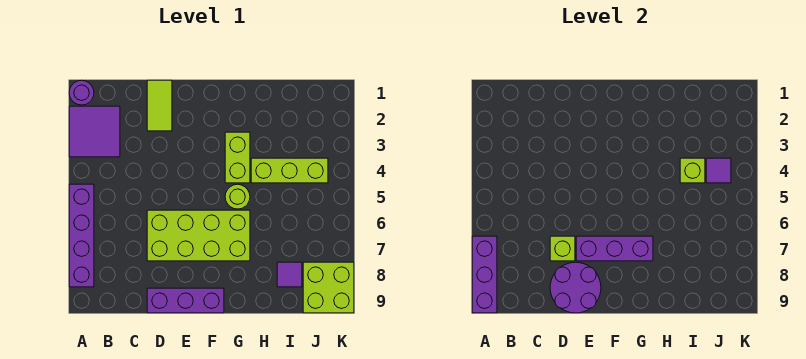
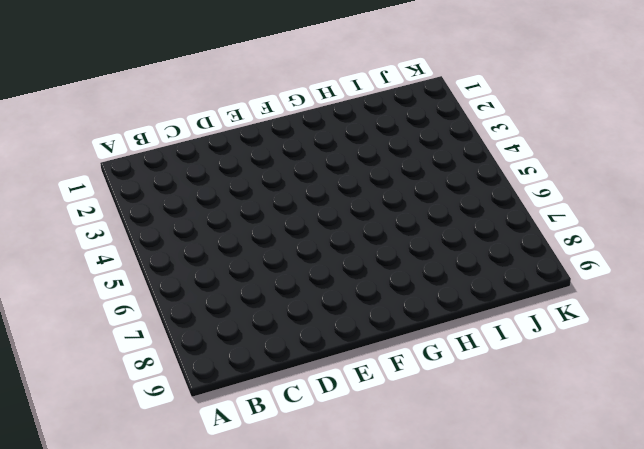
none -> purple 1x1 round brick [69,80,94,105]
none -> purple 2x2 tile [69,106,120,157]
none -> purple 1x4 brick [69,184,94,287]

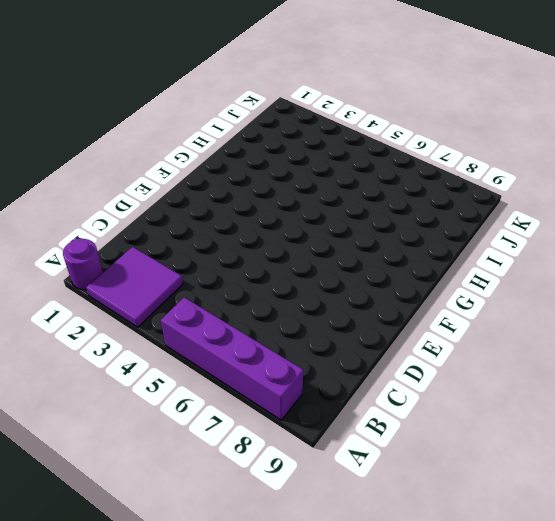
none -> lime 1x2 tile [147,80,172,131]
none -> lime 2x4 brick [147,210,250,261]
none -> purple 1x3 brick [147,288,224,313]

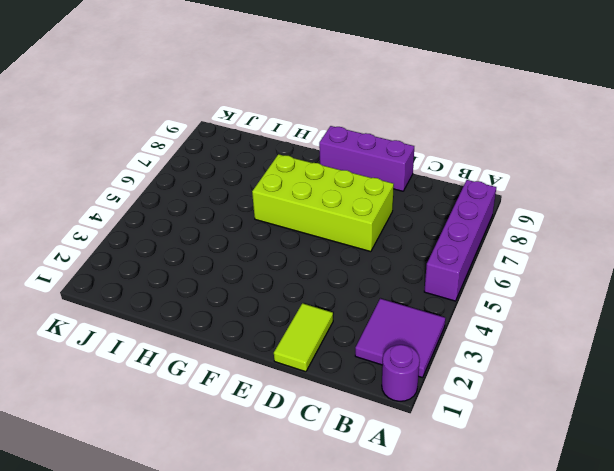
none -> lime 1x2 brick [225,132,250,183]
none -> lime 1x1 round brick [225,184,250,209]
none -> lime 1x3 brick [251,158,328,183]

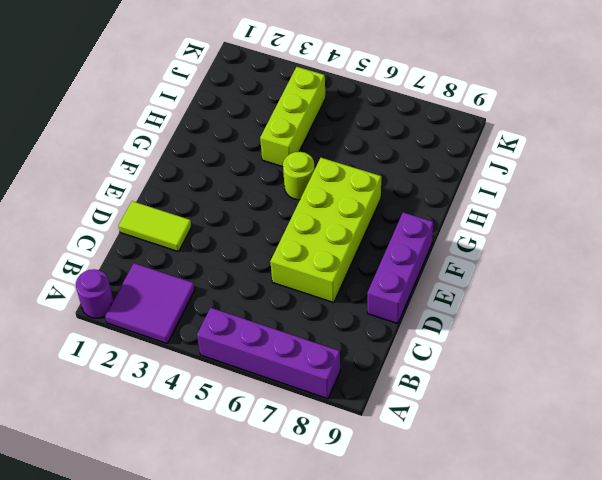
none -> lime 1x2 brick [225,132,250,183]
none -> purple 1x1 tile [277,262,302,287]
none -> lime 2x2 brick [303,262,354,313]

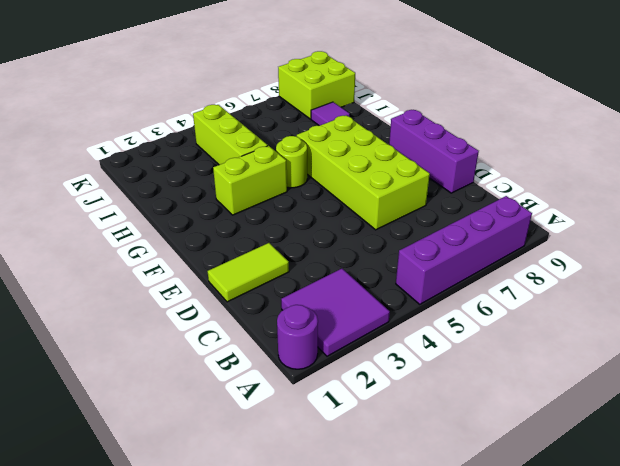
none -> purple 1x3 brick [472,236,497,313]
none -> lime 1x1 brick [550,236,575,261]
none -> purple 2x2 round brick [550,262,601,313]

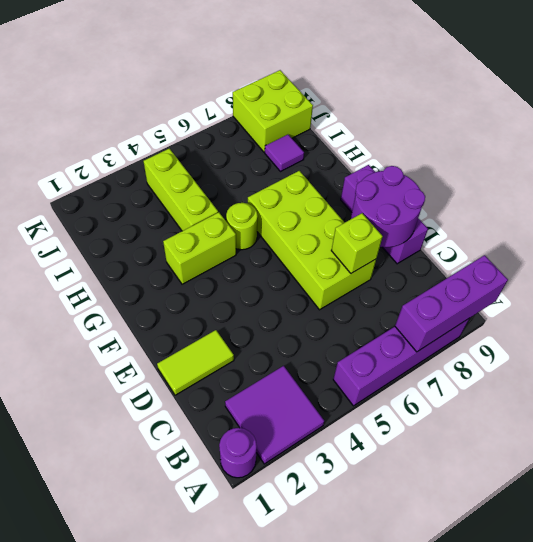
none -> purple 1x3 brick [576,236,653,261]
none -> lime 1x1 brick [680,158,705,183]
none -> purple 1x1 tile [706,158,731,183]

